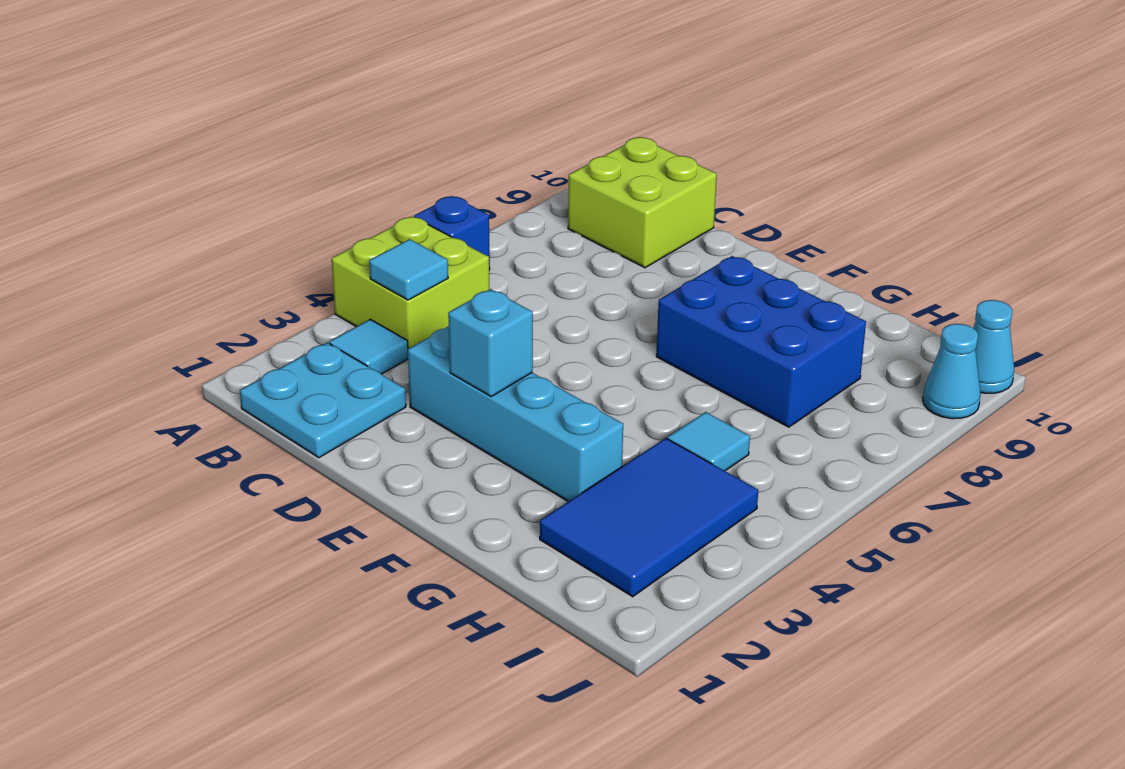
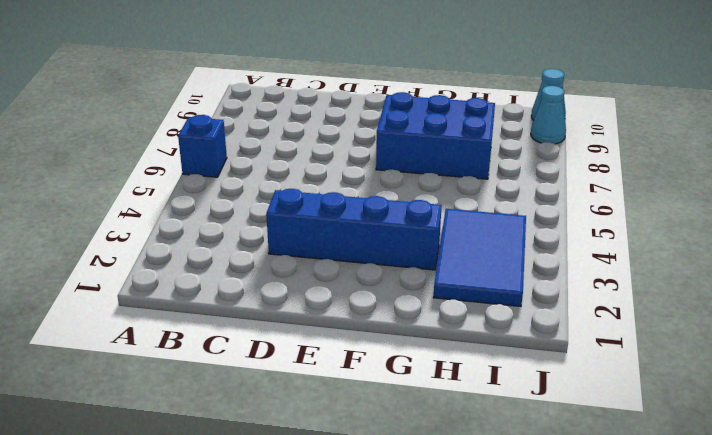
blue 1x4 brick [266,189,442,270] -> cyan 1x4 brick [408,326,623,502]
none -> lime 2x2 brick [332,216,489,349]
none -> cyan 2x2 plate [240,343,406,458]
none -> cyan 1x1 tile [329,319,408,374]

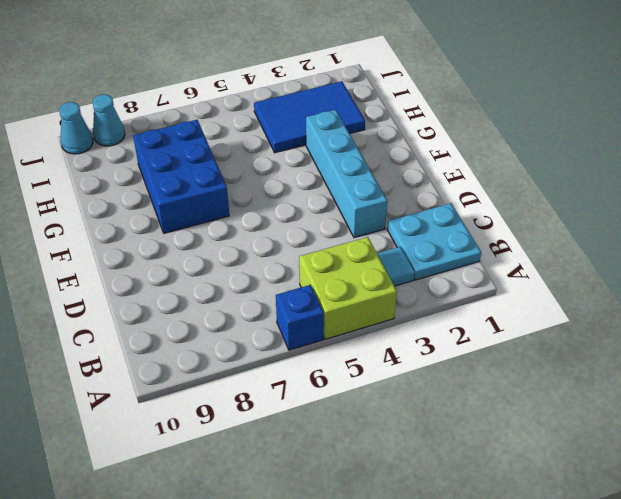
none -> lime 2x2 brick [568,137,717,268]
none -> cyan 1x1 tile [668,412,750,471]
none -> cyan 1x1 tile [369,239,448,300]

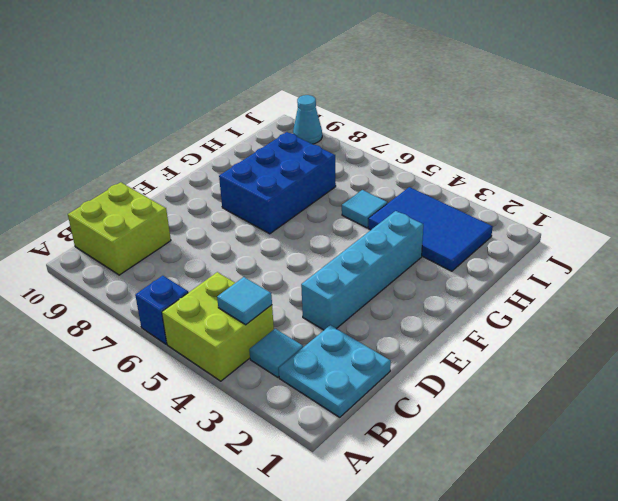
none -> cyan 1x1 cone [973,300,1014,393]
none -> cyan 1x1 brick [448,289,533,397]

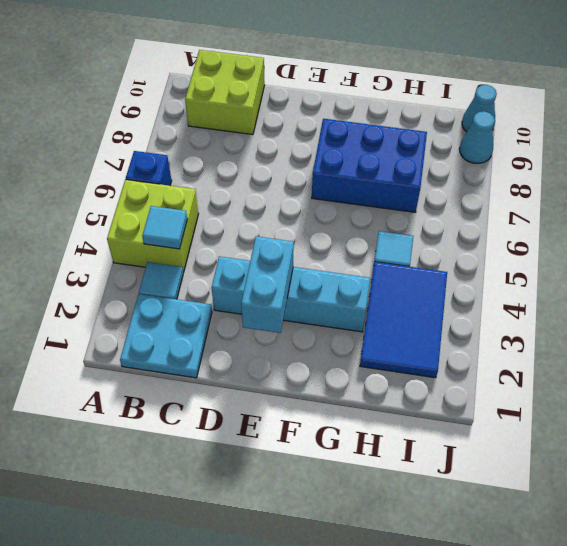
cyan 1x2 brick [241,236,294,333] -> cyan 1x1 brick [448,289,533,397]

